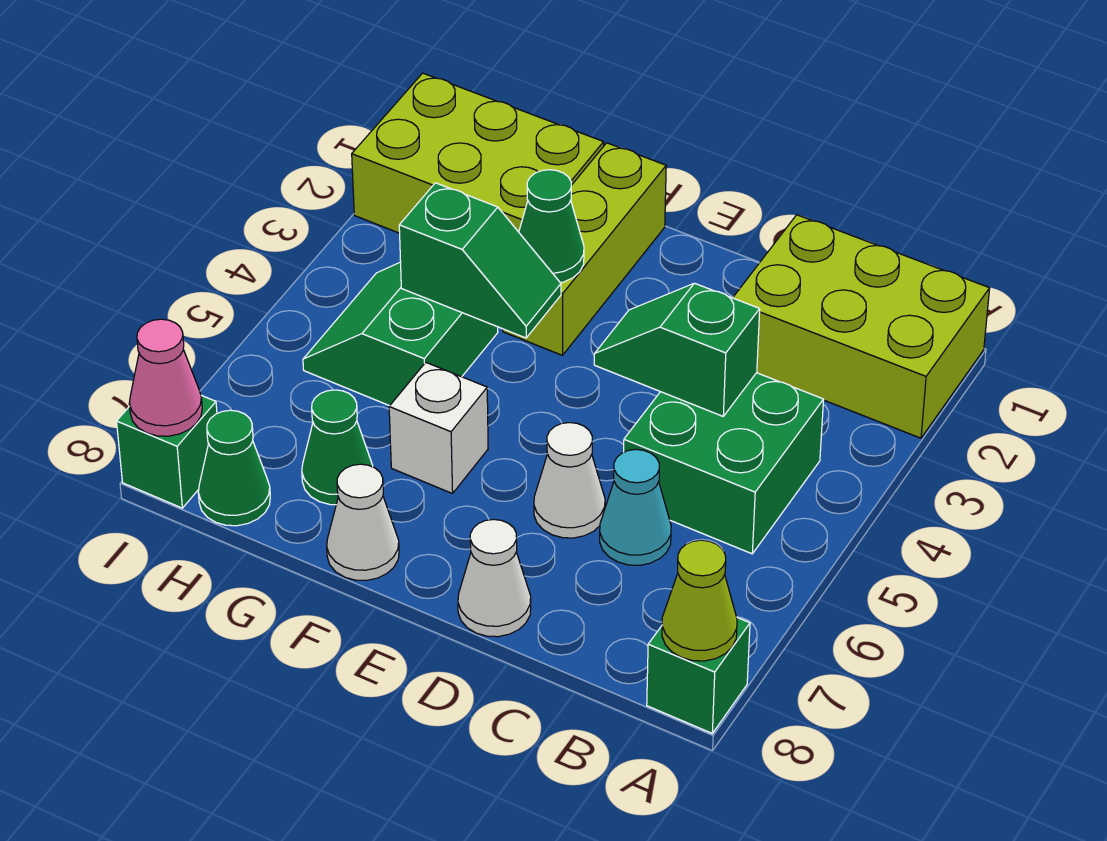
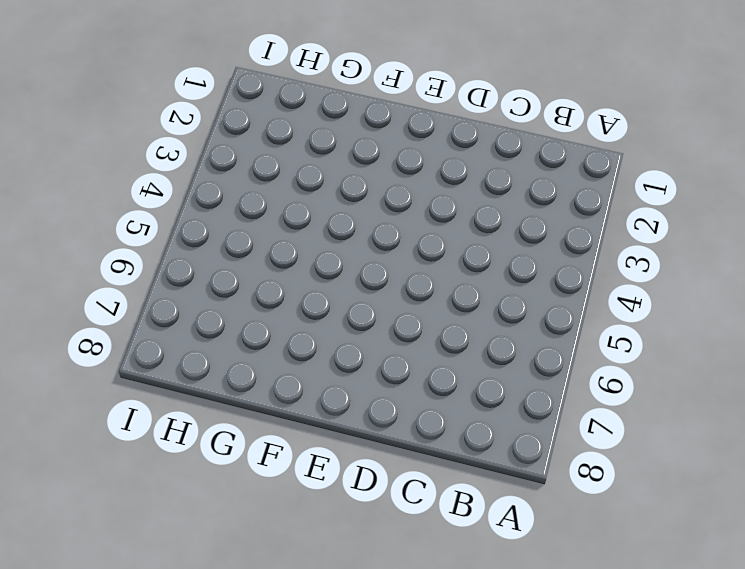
none -> lime 2x3 brick [733,215,990,438]
none -> green 1x1 brick [647,618,750,733]
none -> green 2x2 brick [624,373,824,554]

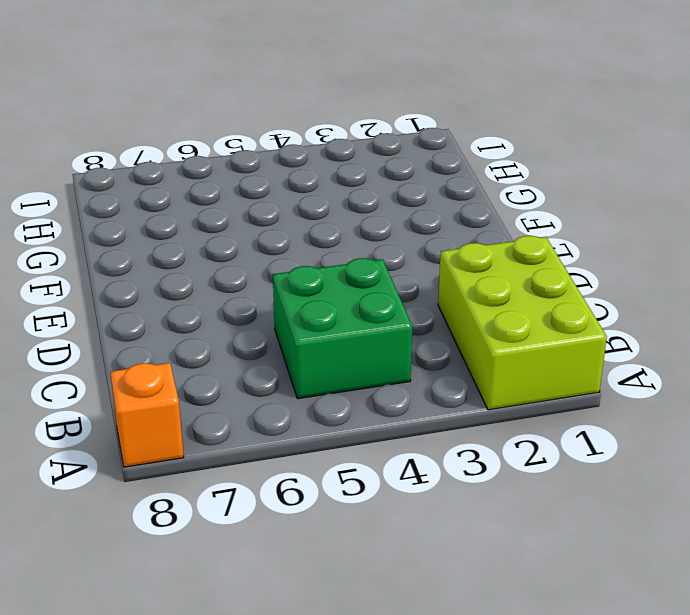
orange 1x1 brick [110,363,184,467] -> green 1x1 brick [647,618,750,733]
none -> cyan 1x1 cone [600,449,671,565]
none -> white 1x1 cone [534,423,605,538]
none -> white 1x1 cone [458,519,531,637]

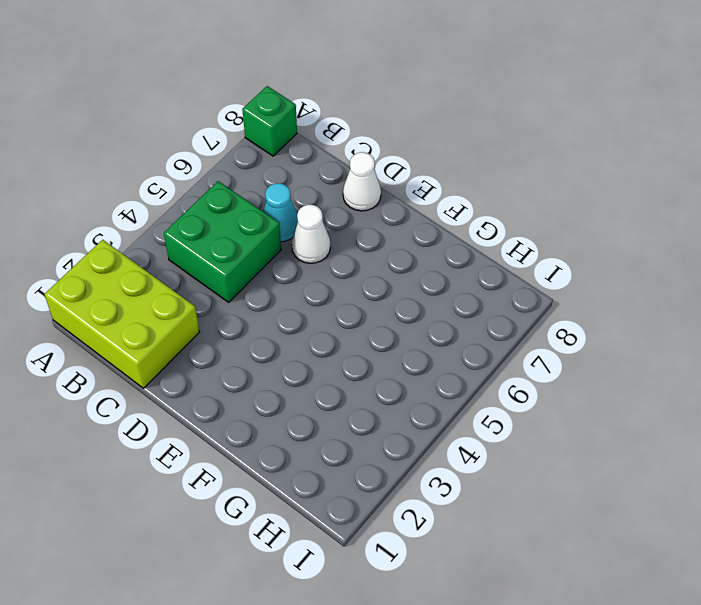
none -> lime 1x3 brick [503,143,666,355]
none -> white 1x1 brick [389,362,488,494]
none -> white 1x1 cone [327,464,399,580]

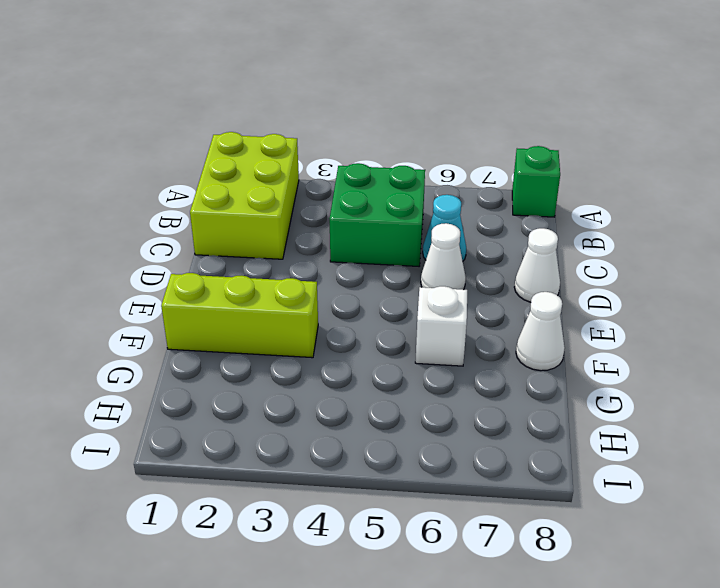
none -> lime 2x3 brick [352,73,604,233]
none -> green 2x2 slope [303,262,498,406]
none -> green 1x1 cone [302,390,373,505]

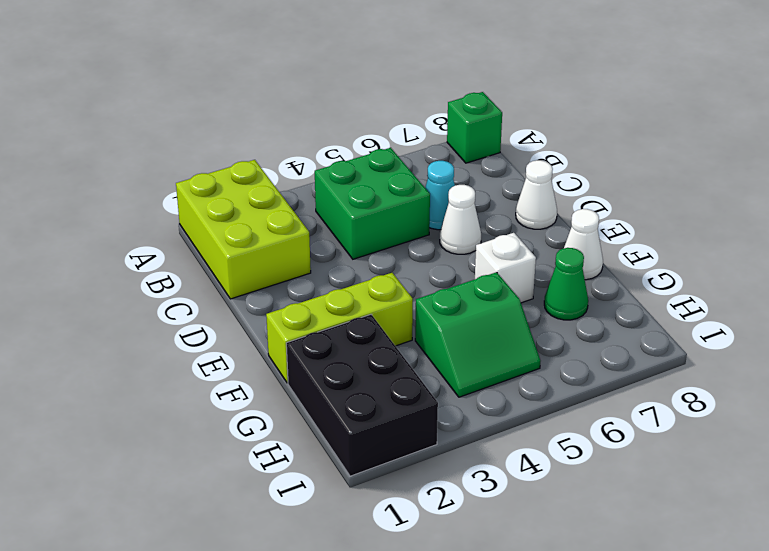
black 2x3 brick [286,314,438,476] -> lime 2x3 brick [352,73,604,233]
none -> green 1x1 cone [198,410,270,526]
none -> green 1x1 brick [117,395,217,508]
none -> lime 1x1 cone [662,540,737,661]

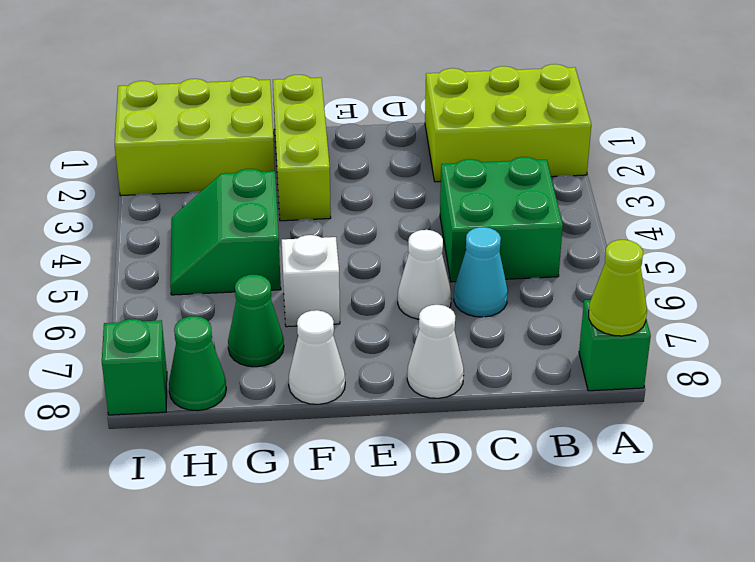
none -> green 1x2 slope [594,283,760,416]
none -> green 1x1 cone [519,170,584,283]
none -> green 1x2 slope [399,183,561,338]

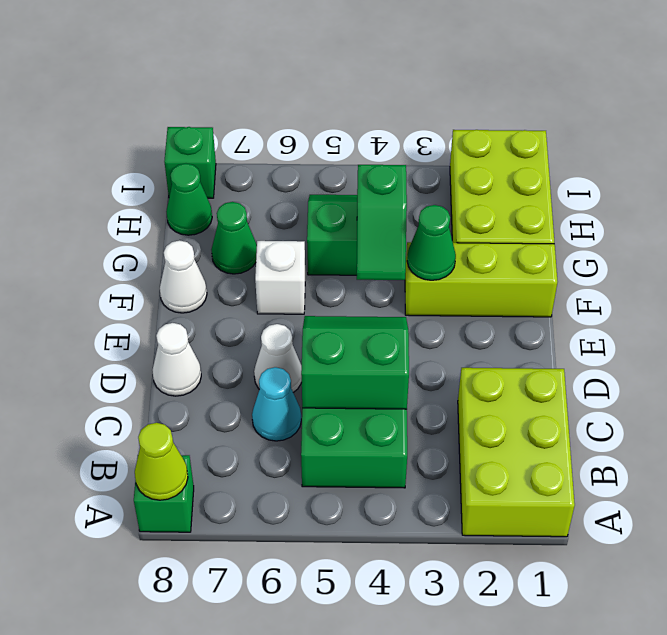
green 2x2 slope [301,316,409,409] -> green 1x2 slope [594,283,760,416]
none -> pink 1x1 cone [129,319,202,436]

